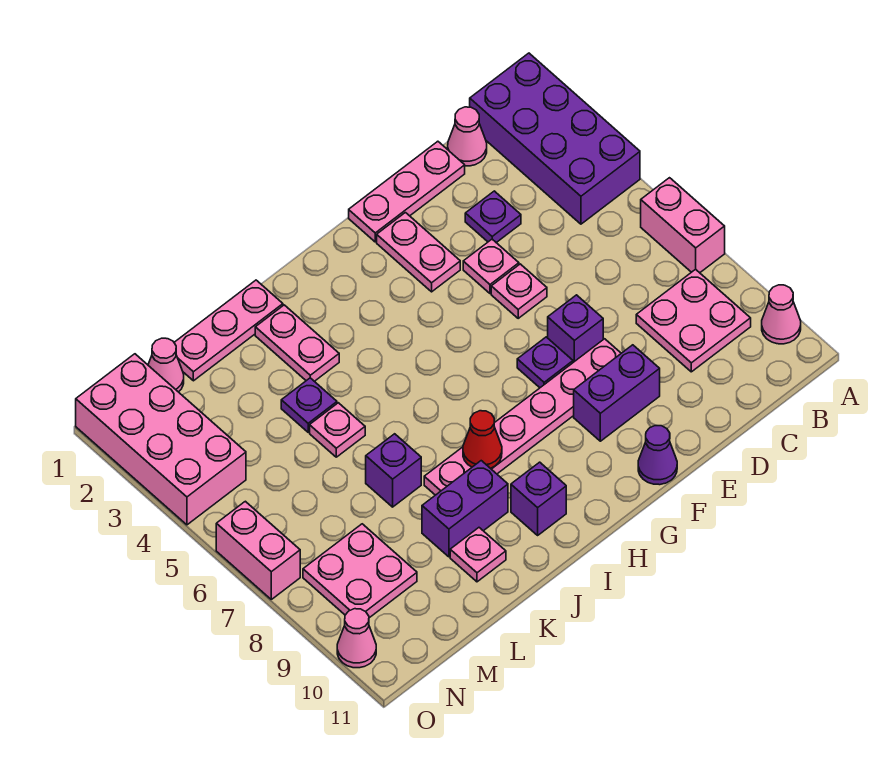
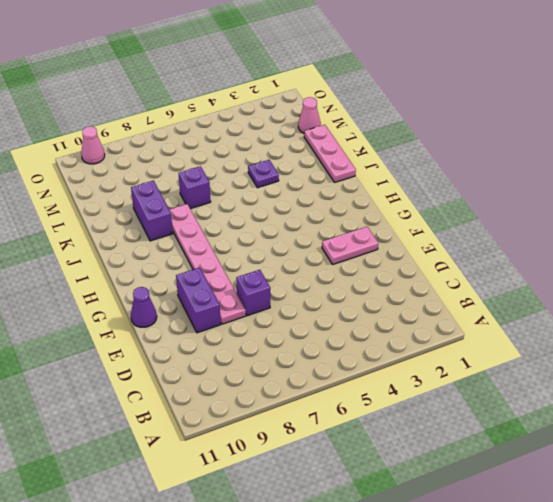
none -> purple 2x4 brick [470,53,640,224]
none -> pink 1x2 brick [641,178,725,273]
none -> pink 1x1 cone [762,285,801,344]

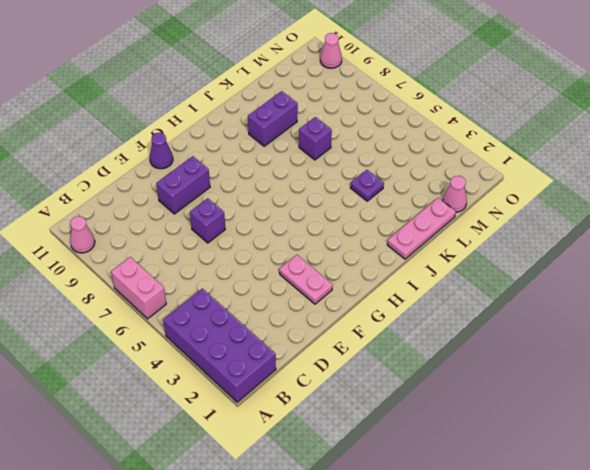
none -> pink 2x2 plate [636,269,751,372]
none -> pink 1x1 cone [448,107,487,166]
none -> pink 1x3 plate [349,141,465,242]

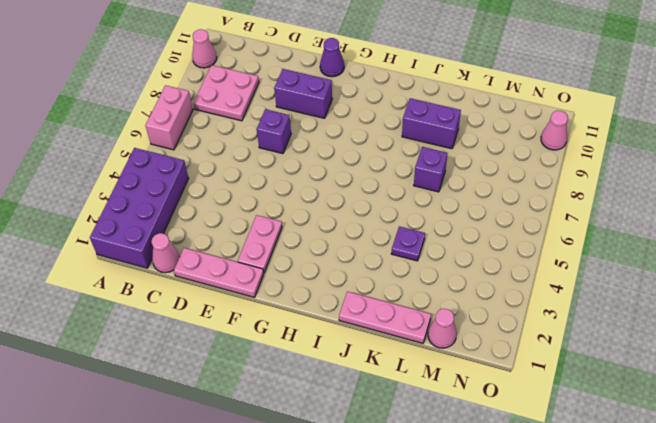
none -> purple 1x1 plate [465,191,521,243]
none -> pink 1x1 plate [463,239,519,293]
none -> pink 1x1 plate [491,264,547,318]

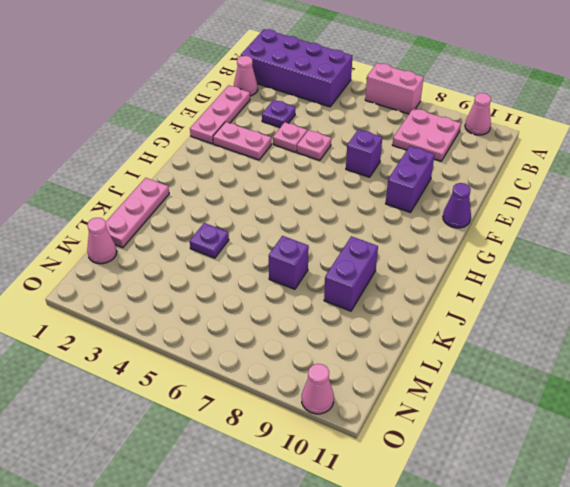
none -> pink 1x6 plate [424,339,621,495]
none -> purple 1x1 plate [517,337,573,388]
none -> purple 1x1 brick [511,462,566,535]

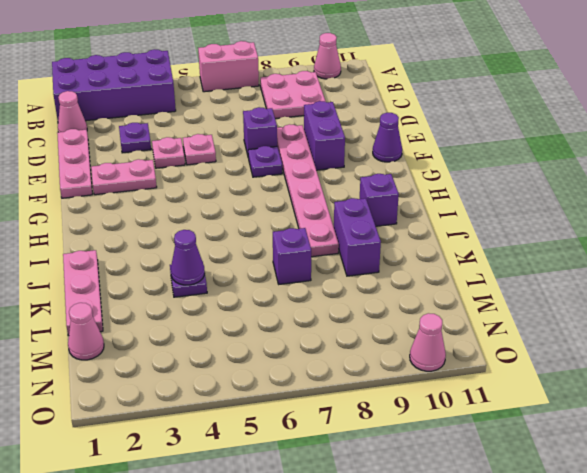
purple 1x1 cone [171,230,205,285] -> none
none -> pink 1x2 plate [255,305,339,381]
none -> pink 1x1 plate [310,403,365,457]
none -> pink 1x1 plate [450,528,506,582]

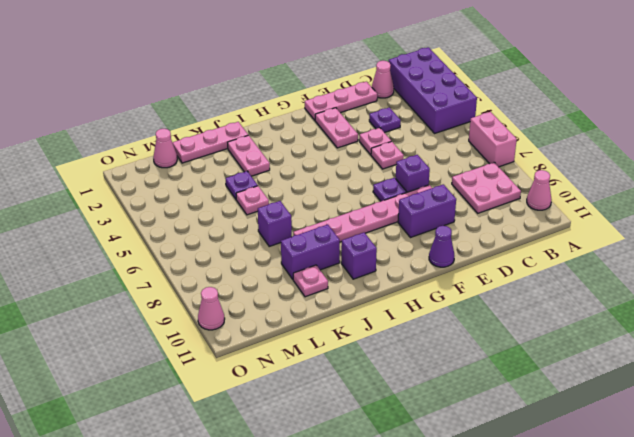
none -> pink 2x2 plate [303,524,417,618]
none -> pink 2x4 brick [76,354,246,525]
none -> pink 1x2 brick [216,501,300,599]

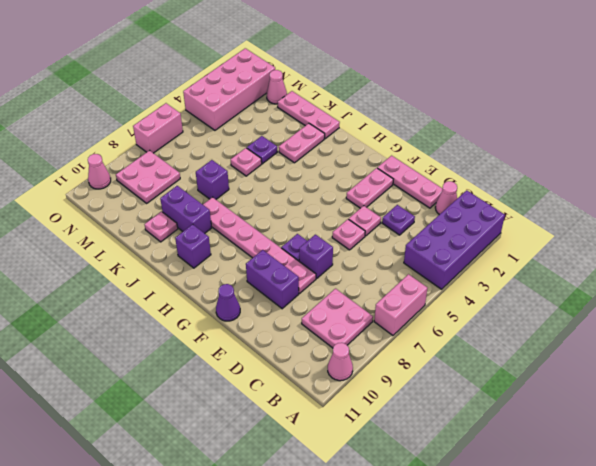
none -> red 1x1 cone [463,411,502,468]

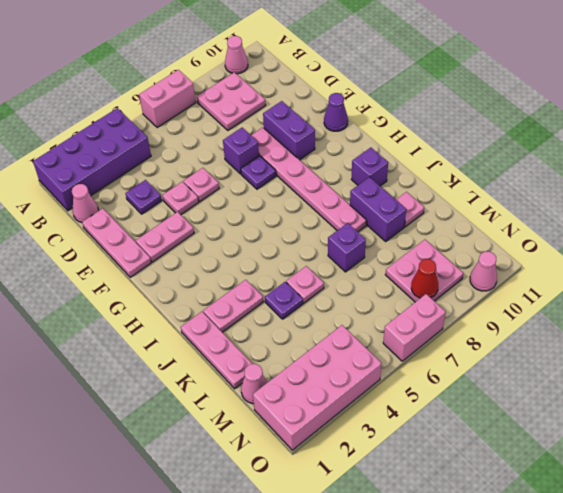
red 1x1 cone [411,259,438,298] -> red 1x1 cone moved to [463,411,502,468]

